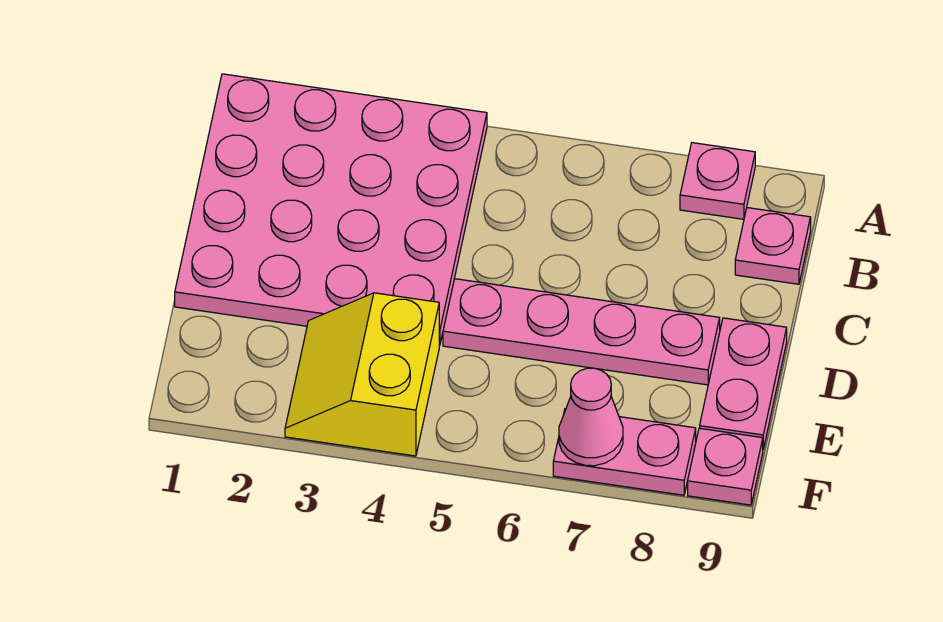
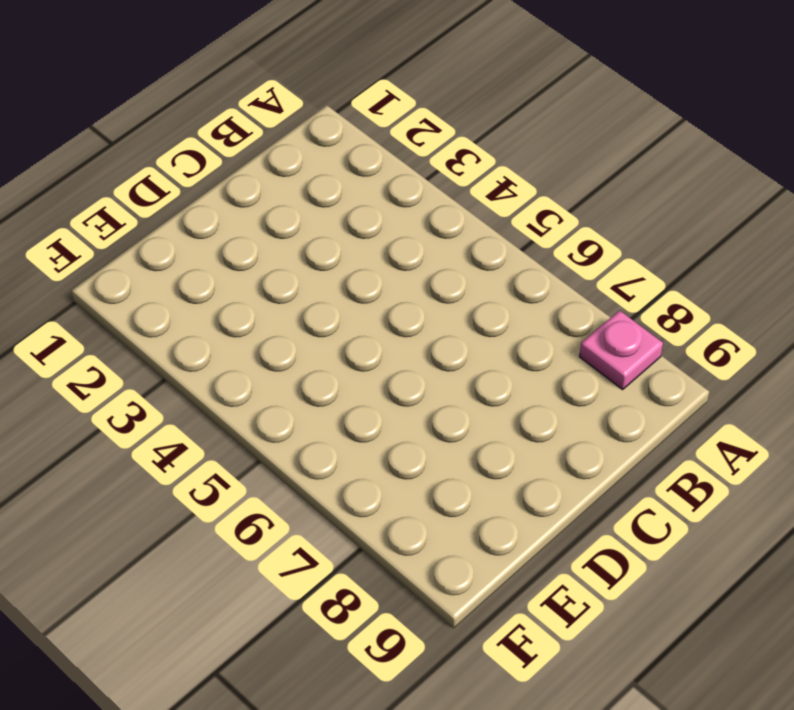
none -> pink 4x4 plate [175,74,487,346]
none -> pink 1x1 plate [735,208,811,284]

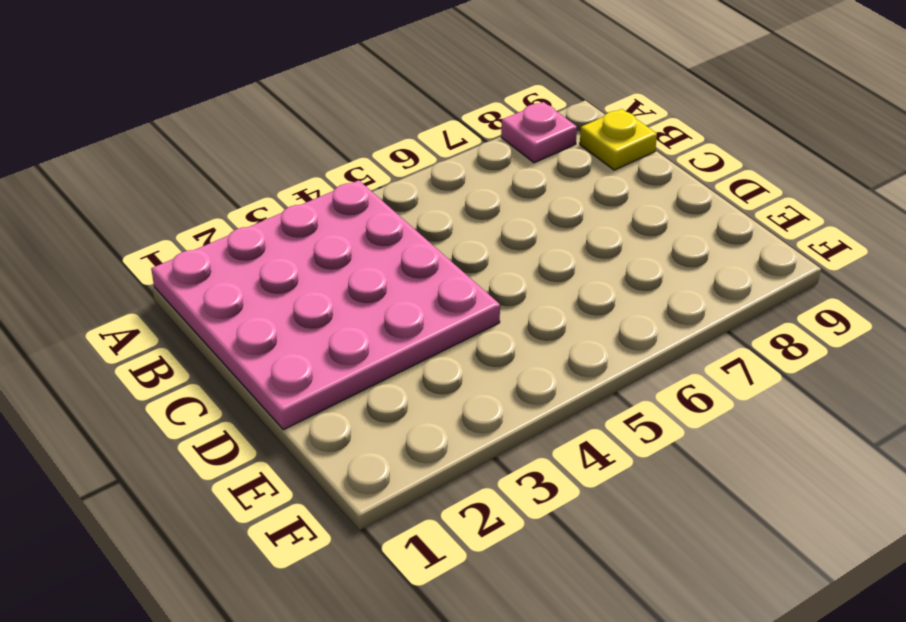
yellow 1x1 plate [580,109,657,170] -> pink 1x1 plate [735,208,811,284]
none -> pink 1x4 plate [443,279,720,385]
none -> pink 1x2 plate [700,318,787,449]

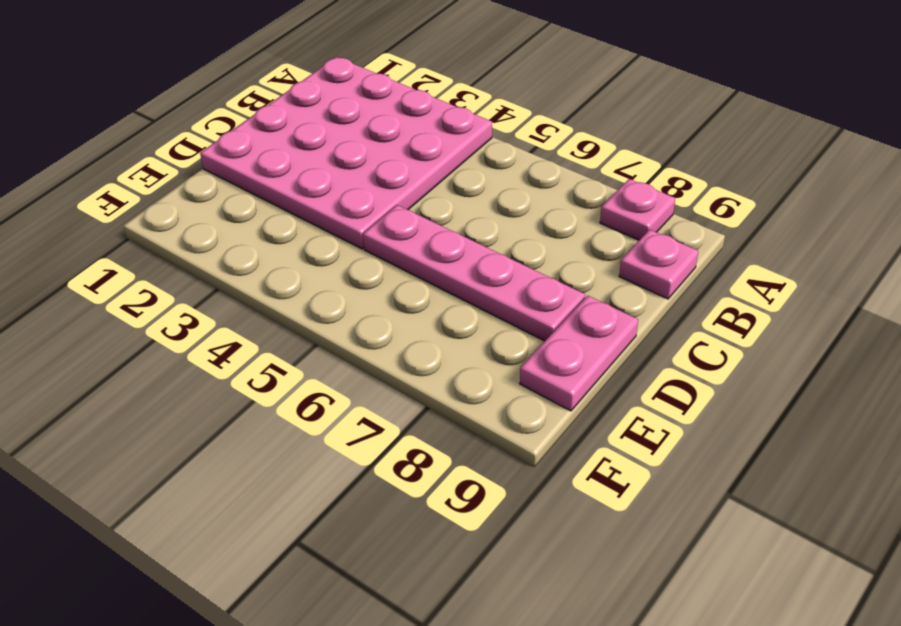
none -> yellow 2x2 slope [285,293,439,456]
none -> pink 1x2 plate [553,409,696,495]

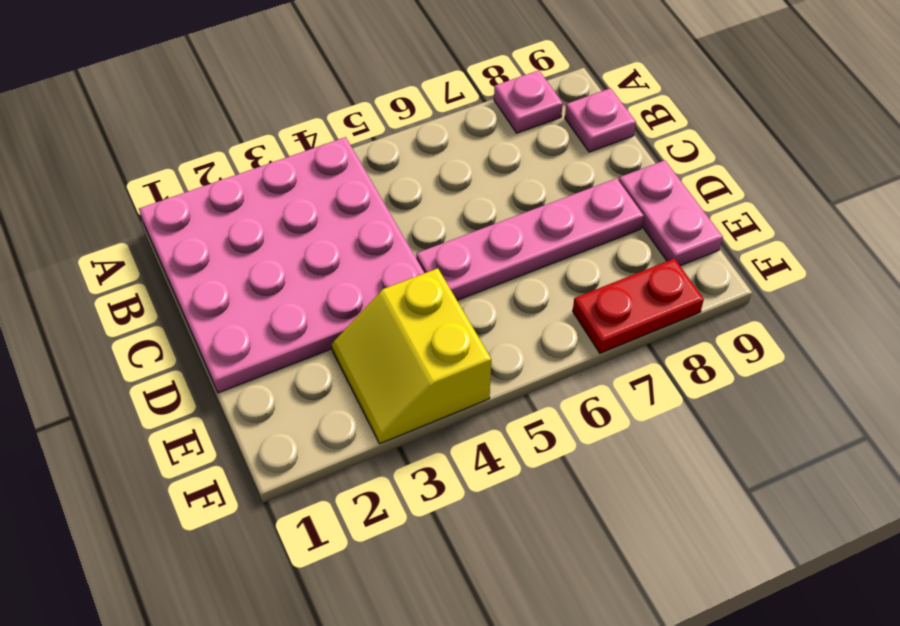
red 1x2 plate [573,258,704,353] -> pink 1x2 plate [553,409,696,495]
none -> pink 1x1 plate [688,428,763,505]
none -> pink 1x1 cone [559,368,623,466]

